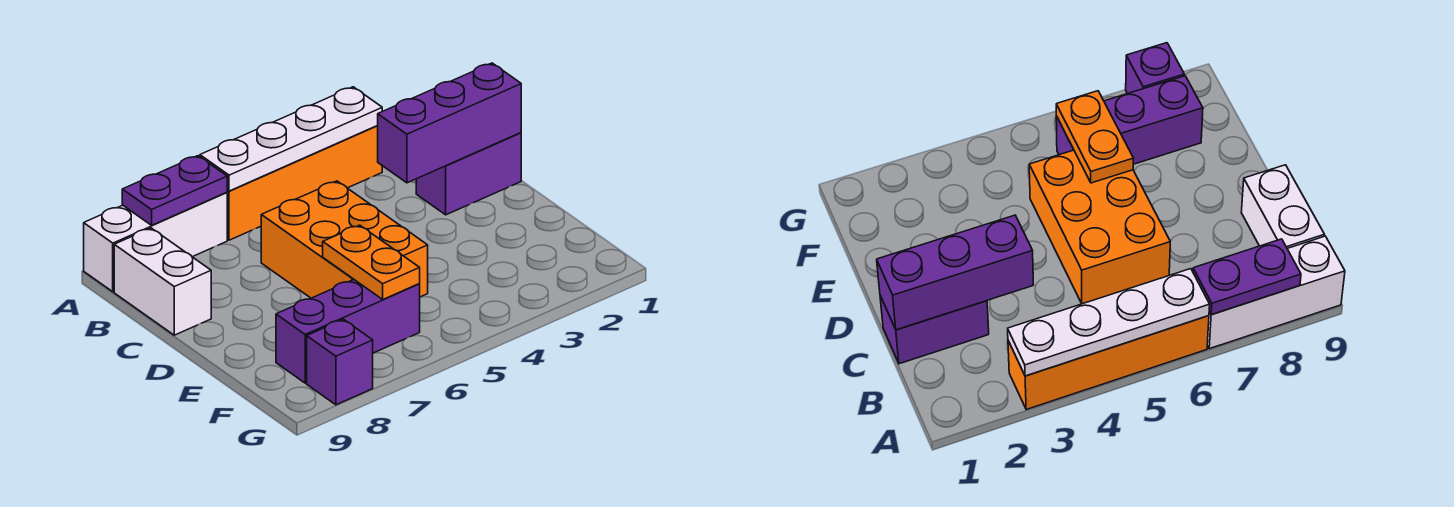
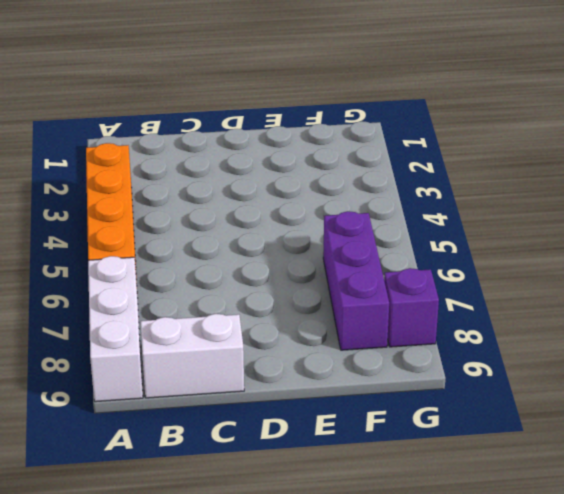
none -> purple 1x2 brick [416,133,521,215]
none -> orange 2x3 brick [261,181,428,298]

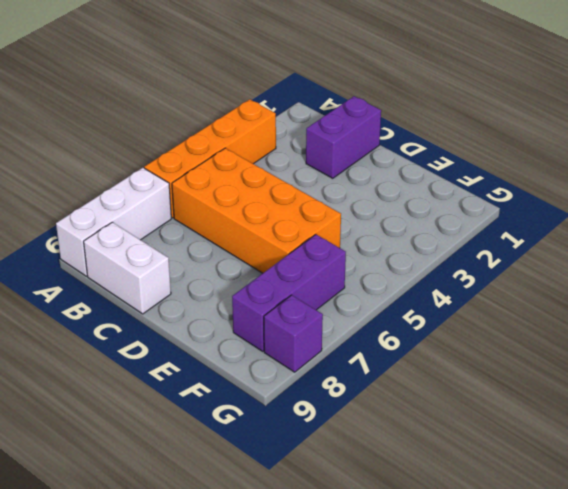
orange 2x4 brick [172,148,341,273] -> orange 2x3 brick [261,181,428,298]
none -> white 1x4 plate [200,87,382,191]
none -> purple 1x2 plate [122,156,227,225]

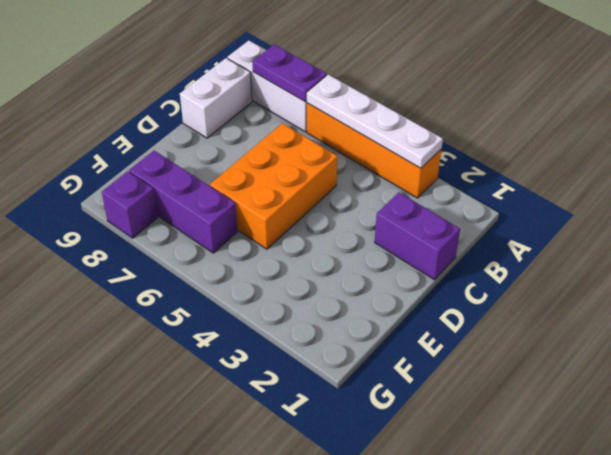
none -> purple 1x3 brick [378,63,521,183]
none -> orange 1x2 plate [323,225,420,299]

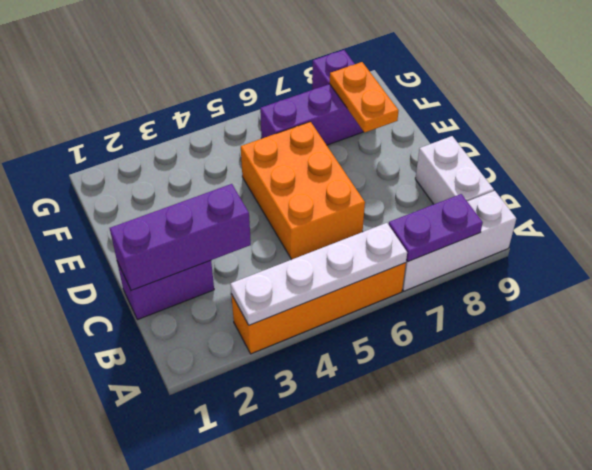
orange 1x2 plate [330,62,399,132] -> orange 1x2 plate moved to [323,225,420,299]

